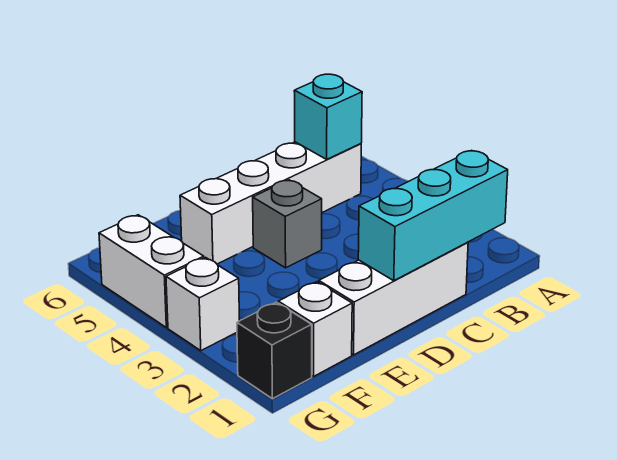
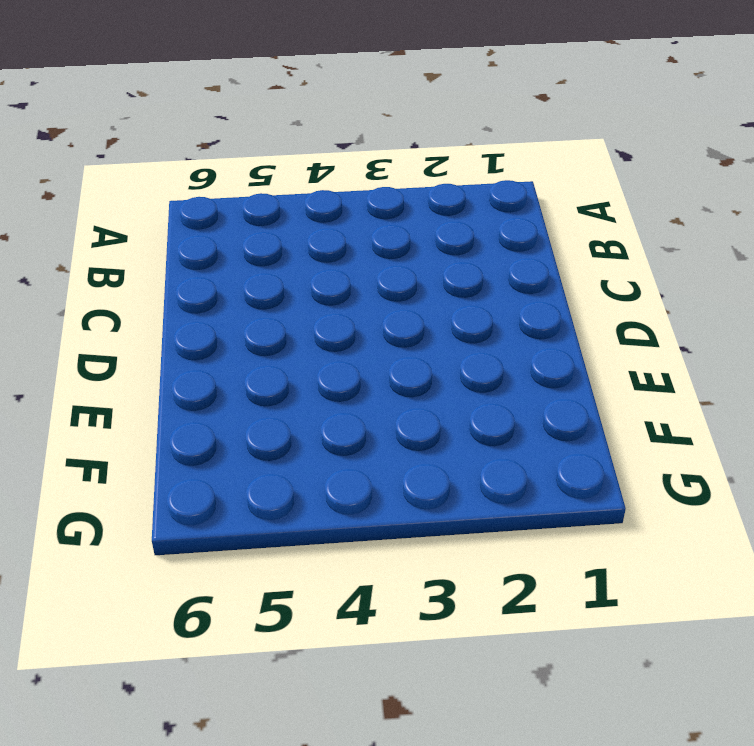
none -> white 1x4 brick [180,142,361,264]
none -> white 1x3 brick [319,242,468,355]

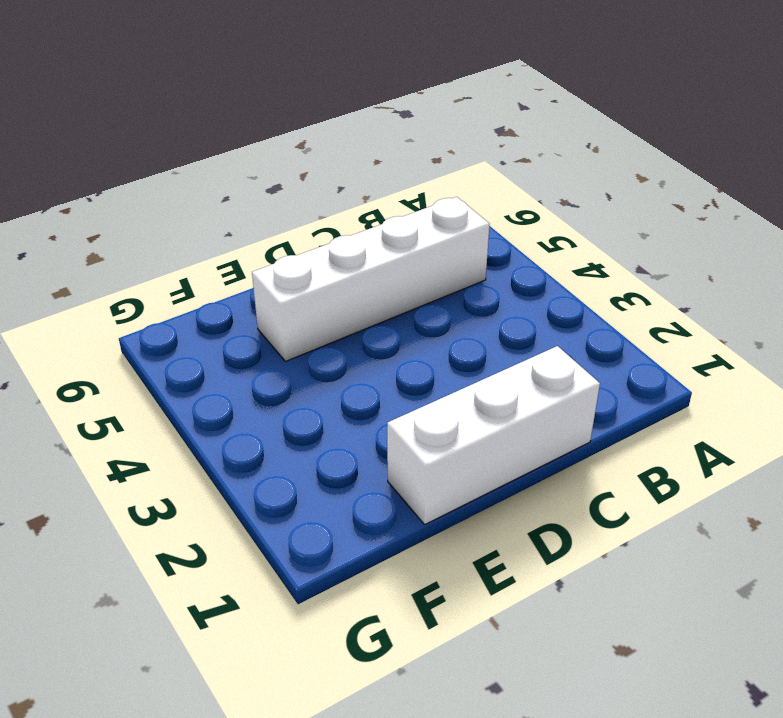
none -> grey 1x1 brick [253,180,322,268]
none -> white 1x1 brick [278,282,352,376]

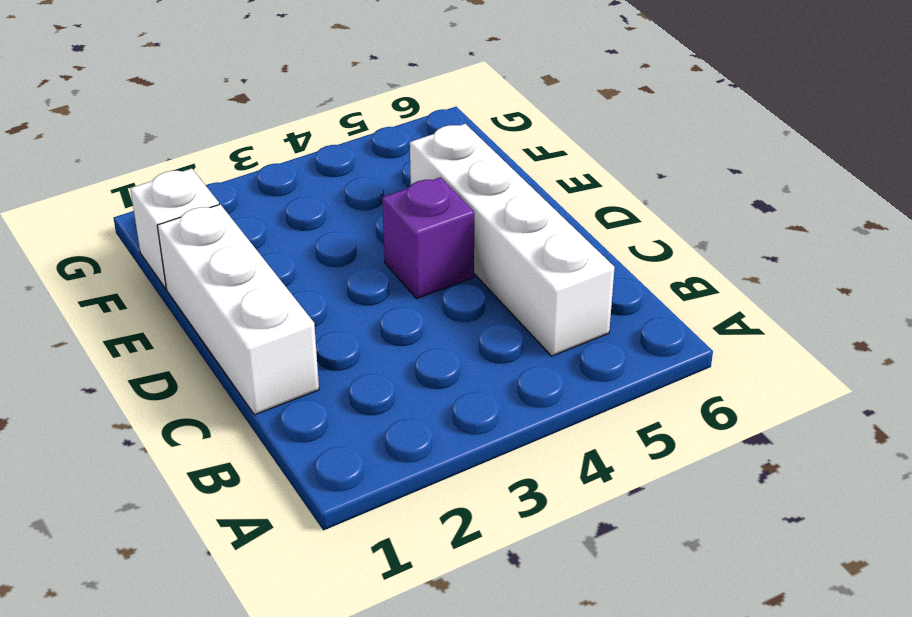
purple 1x1 brick [382,177,474,299] -> grey 1x1 brick [253,180,322,268]
none -> black 1x1 brick [237,302,312,399]
none -> white 1x1 brick [166,257,240,351]

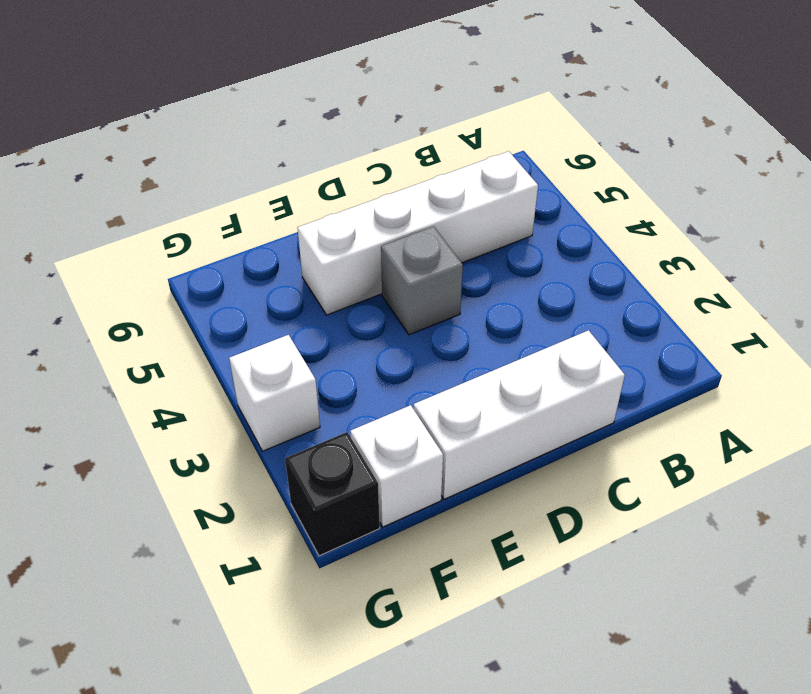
none -> white 1x2 brick [99,215,204,328]
none -> cyan 1x3 brick [358,150,508,281]

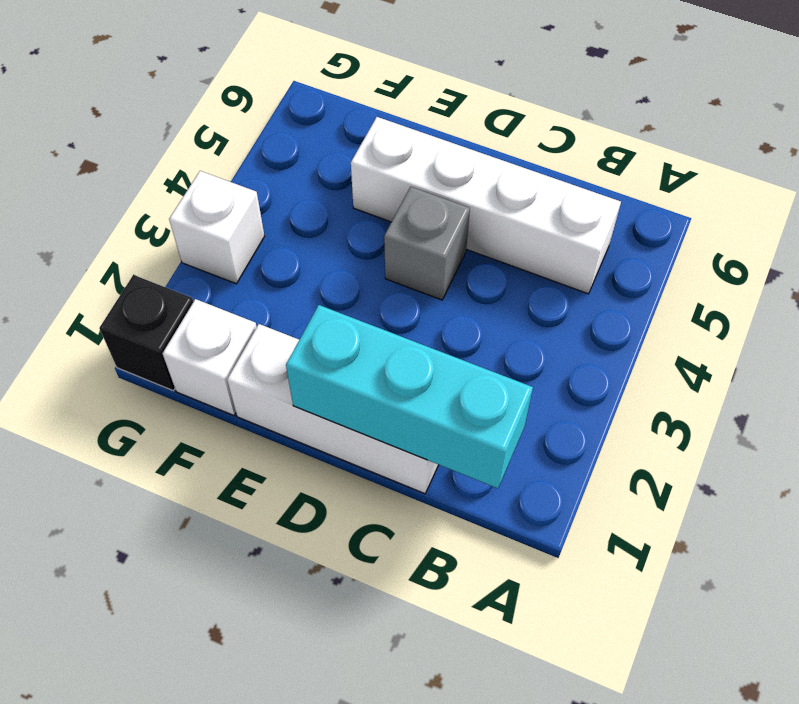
none -> white 1x2 brick [99,215,204,328]
none -> cyan 1x1 brick [294,74,362,159]

